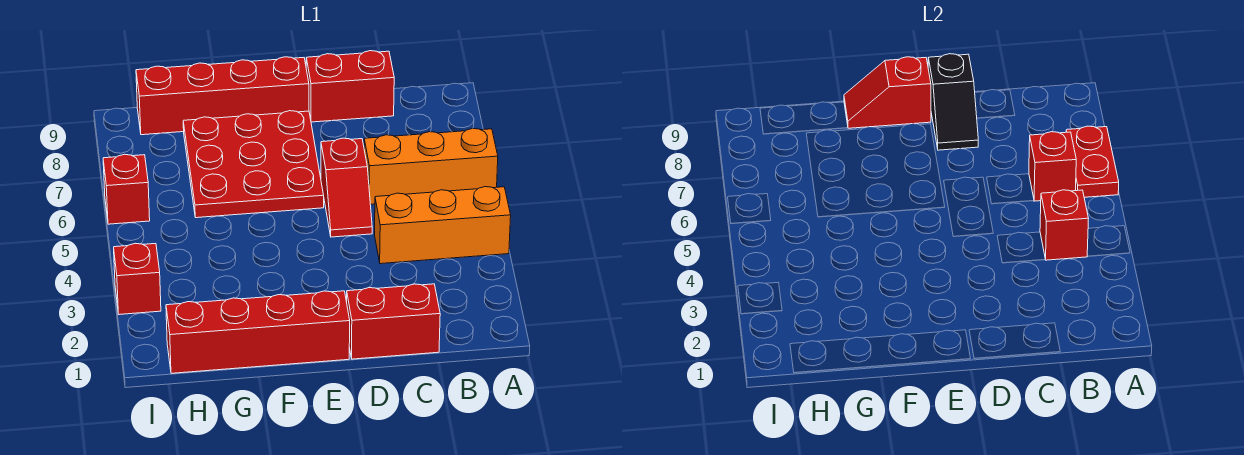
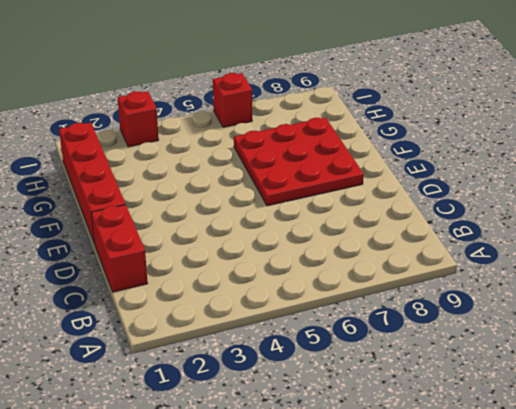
none -> orange 1x3 brick [375,187,511,264]
none -> orange 1x3 brick [364,129,498,204]
none -> red 1x2 brick [306,51,394,122]

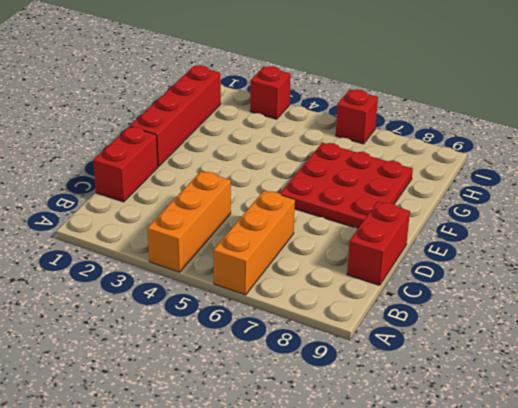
none -> red 1x2 slope [321,138,372,237]
none -> red 1x4 brick [136,57,309,135]
none -> red 1x2 plate [1066,126,1119,197]

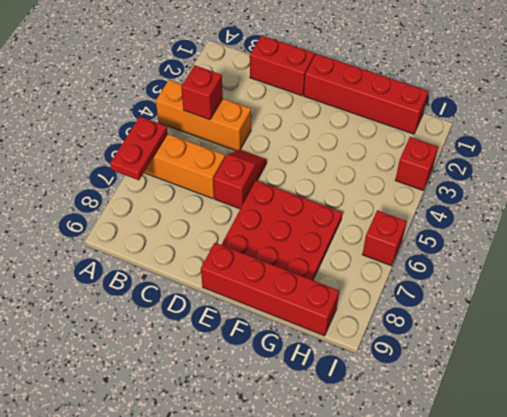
none -> red 1x2 brick [306,51,394,122]
none -> red 1x1 brick [1029,132,1076,201]
none -> black 1x2 slope [928,54,978,150]

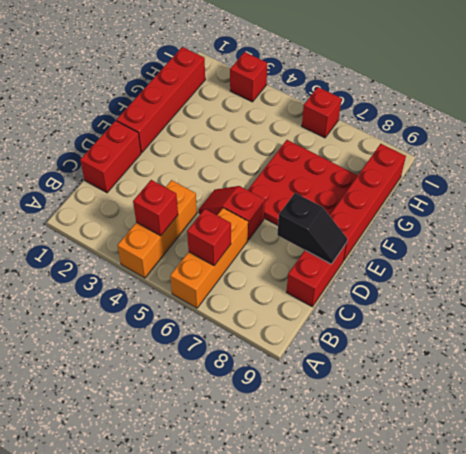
black 1x2 slope [277,193,347,264] -> black 1x2 slope turned to [928,54,978,150]
none -> red 1x2 plate [1066,126,1119,197]
none -> red 1x2 slope [844,57,931,128]

